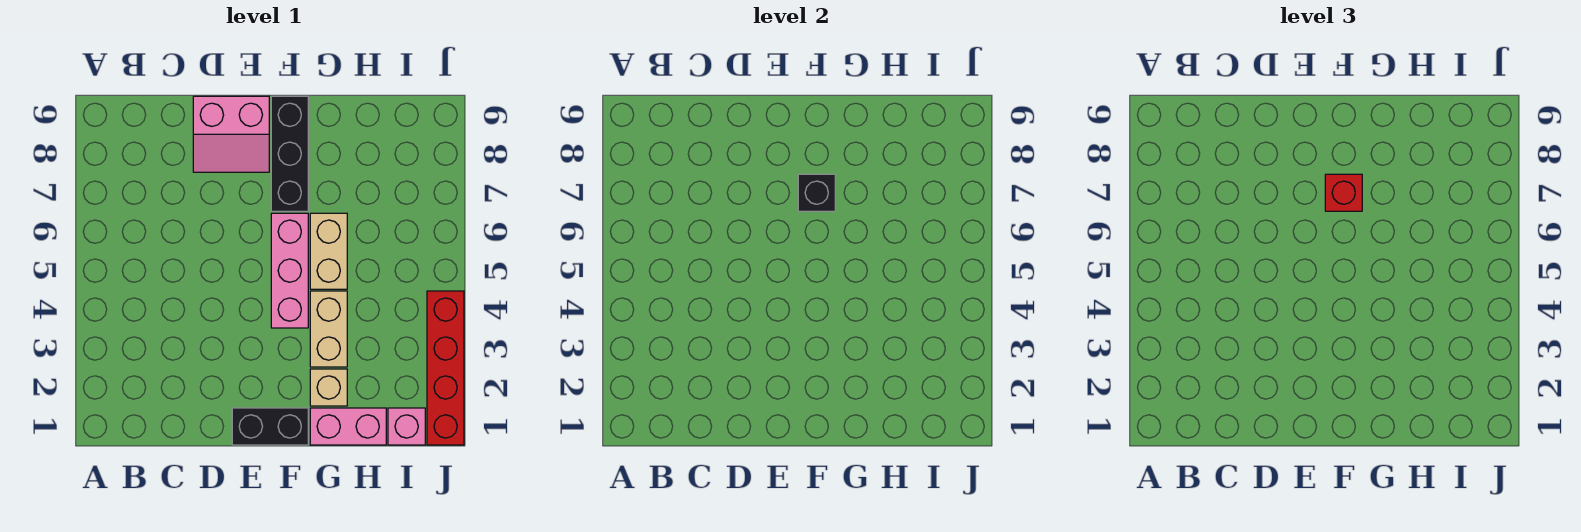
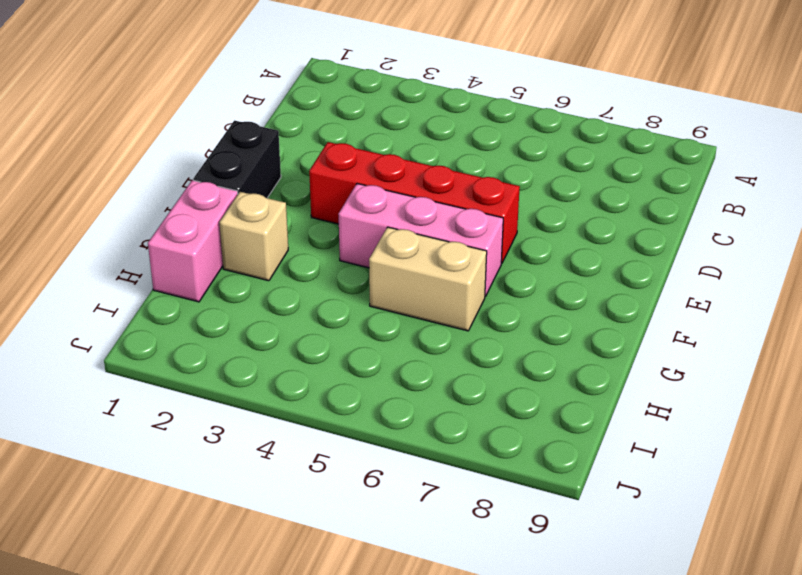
red 1x4 brick [309,142,520,263] -> red 1x4 brick moved to [427,291,464,445]
none -> pink 2x2 slope [193,96,269,172]
none -> black 1x3 brick [271,96,308,211]
none -> tan 1x2 brick [310,291,347,367]

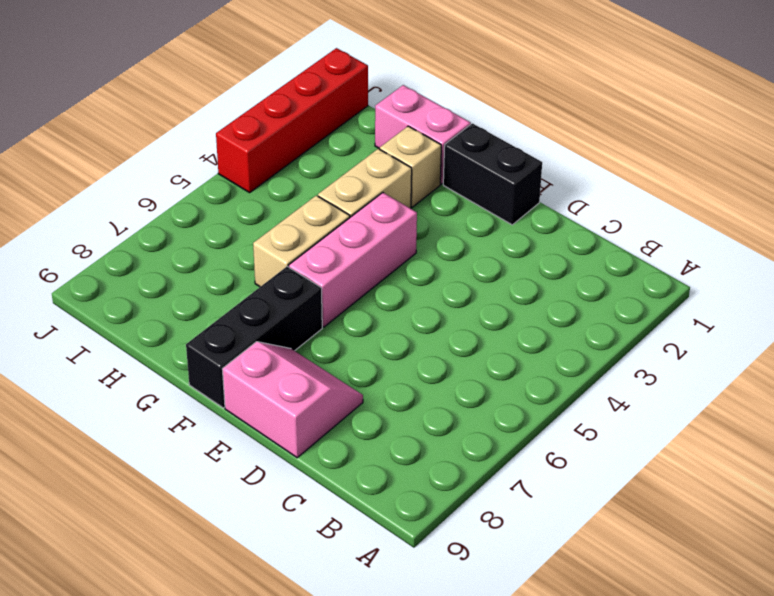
none -> pink 1x1 brick [388,408,425,445]
none -> black 1x1 brick [798,174,835,211]
none -> red 1x1 brick [1325,174,1362,211]

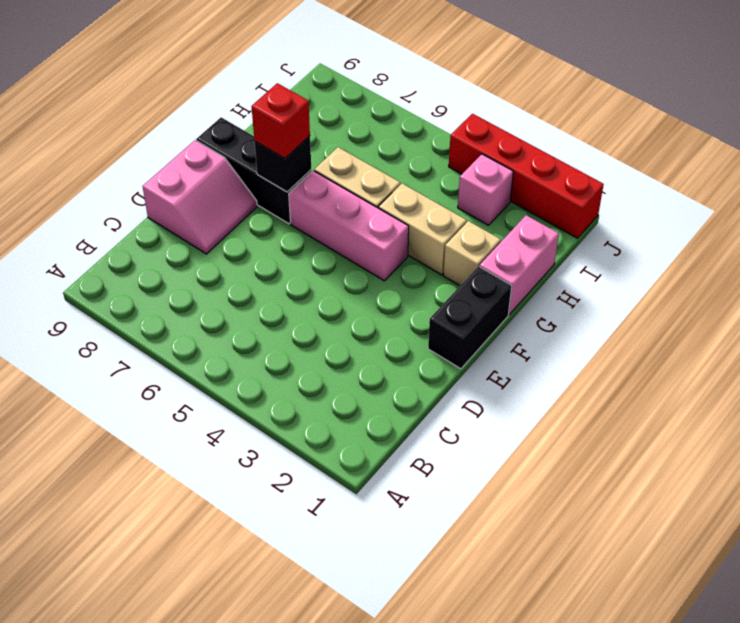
pink 1x1 brick [458,154,513,225] -> pink 1x1 brick moved to [388,408,425,445]

